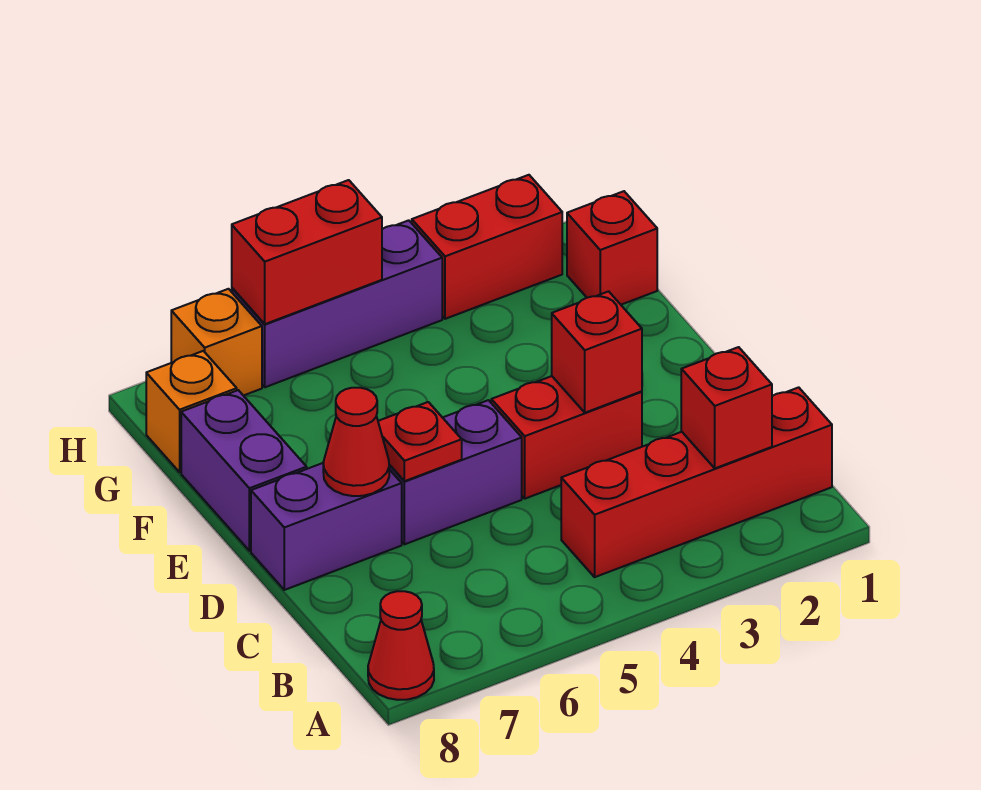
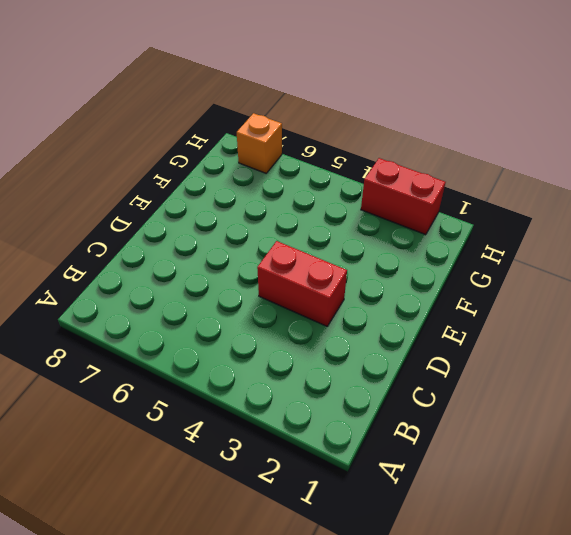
none -> red 1x1 cone [368,591,434,700]
none -> red 1x4 brick [561,387,832,577]
none -> purple 1x2 brick [389,400,522,544]

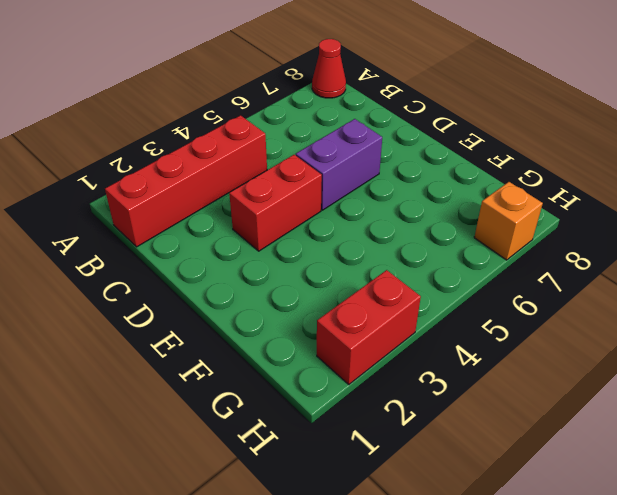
none -> purple 1x2 brick [251,463,402,590]
none -> purple 1x2 brick [181,390,307,551]
none -> red 1x1 brick [567,191,657,305]

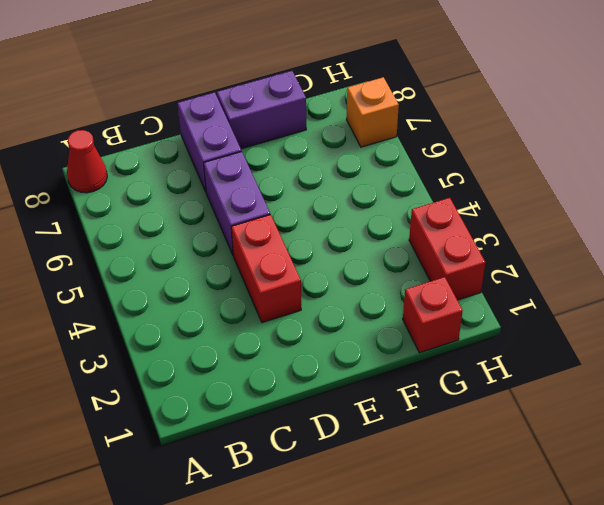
none -> red 1x4 brick [561,387,832,577]
none -> orange 1x1 brick [146,351,237,472]
none -> purple 1x3 brick [232,220,442,387]

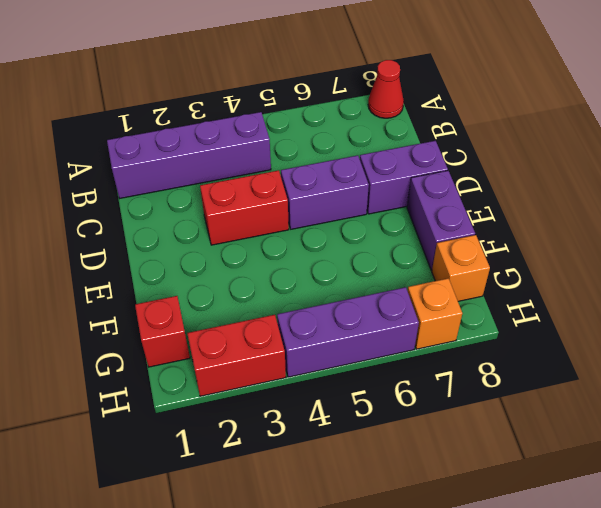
purple 1x4 brick [107,112,271,198] -> red 1x4 brick [561,387,832,577]
none -> red 1x1 brick [681,347,772,468]
none -> red 1x1 brick [552,291,642,413]
none -> red 1x1 plate [378,402,462,481]

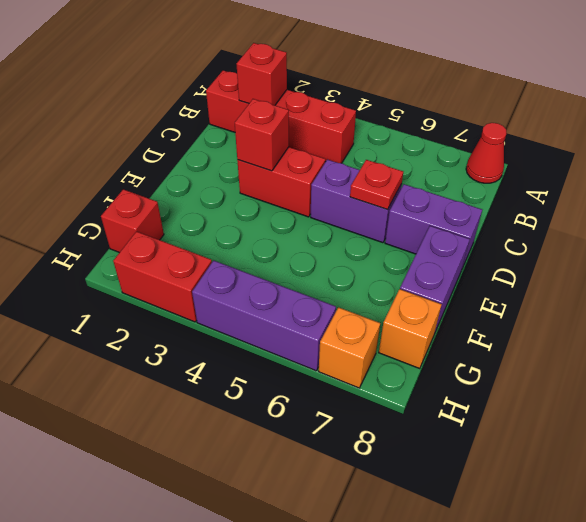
none -> red 1x1 cone [323,388,389,496]
none -> red 1x2 brick [232,180,382,324]

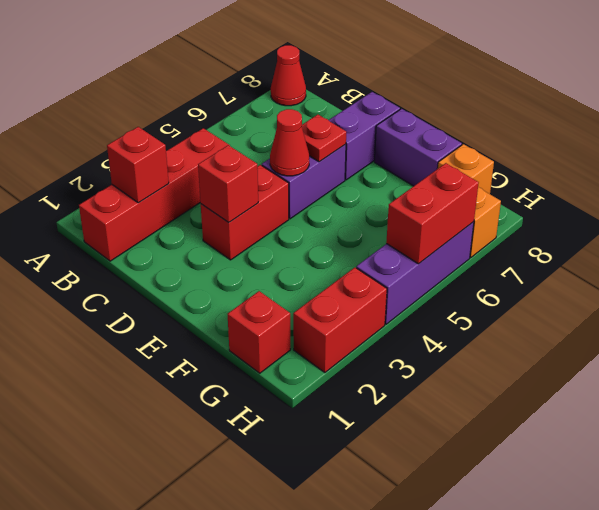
red 1x1 cone [270,109,309,176] -> red 1x1 cone moved to [323,388,389,496]

